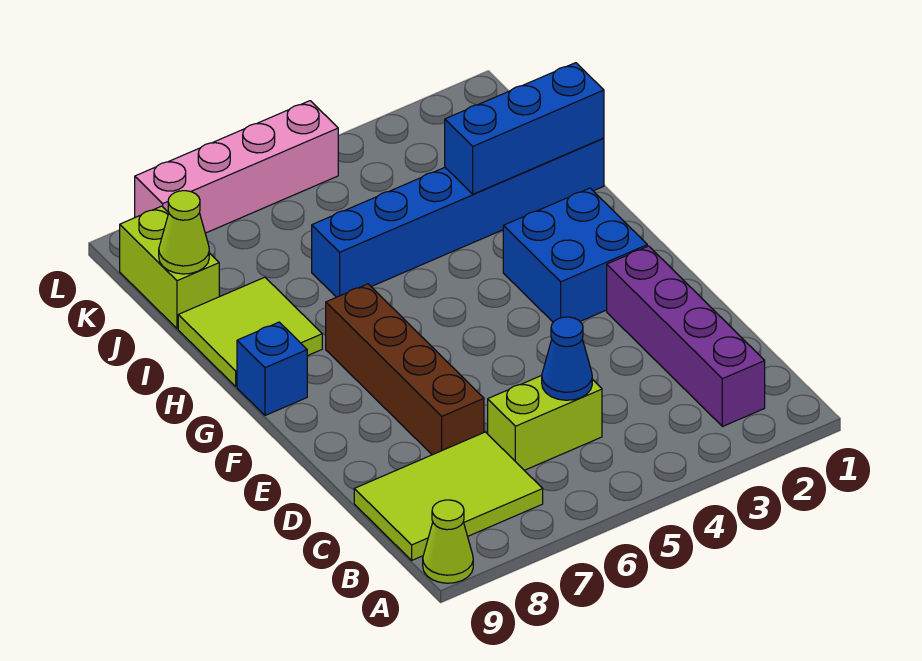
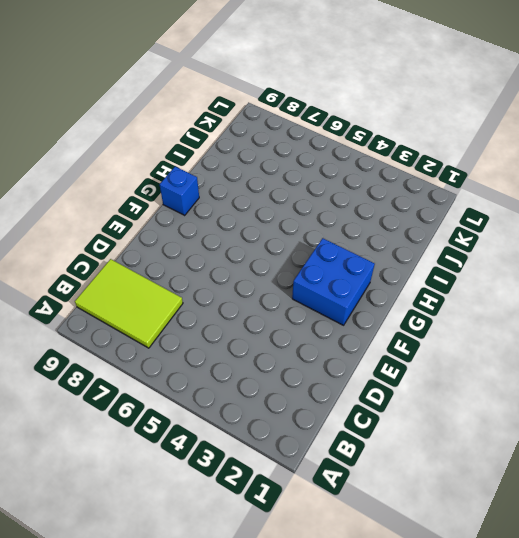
none -> lime 1x1 cone [423,500,473,583]
none -> purple 1x4 brick [607,246,765,427]
none -> lime 1x2 brick [488,376,602,470]

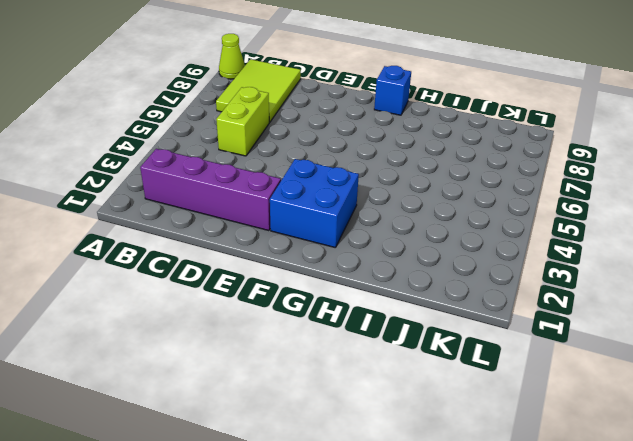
none -> brown 1x4 brick [326,284,484,455]
none -> lime 2x2 tile [178,277,322,386]
none -> blue 1x6 brick [312,138,604,297]

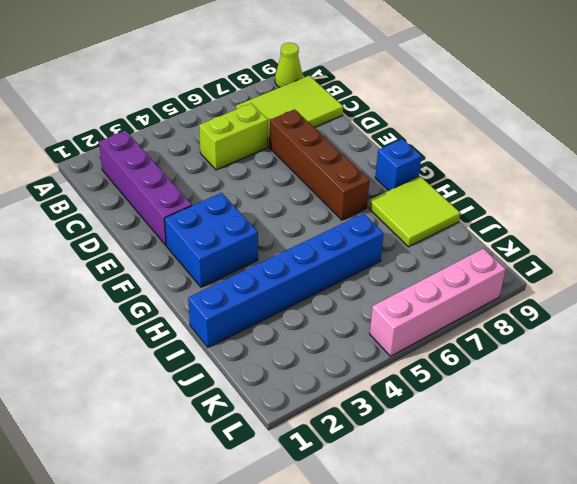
none -> lime 1x2 brick [120,206,219,329]
none -> blue 1x1 cone [542,317,592,400]
none -> blue 1x3 brick [445,63,604,194]

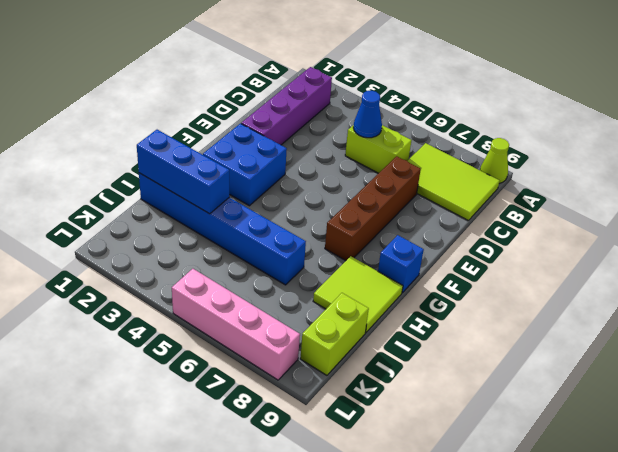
none -> lime 1x1 cone [159,191,209,274]

